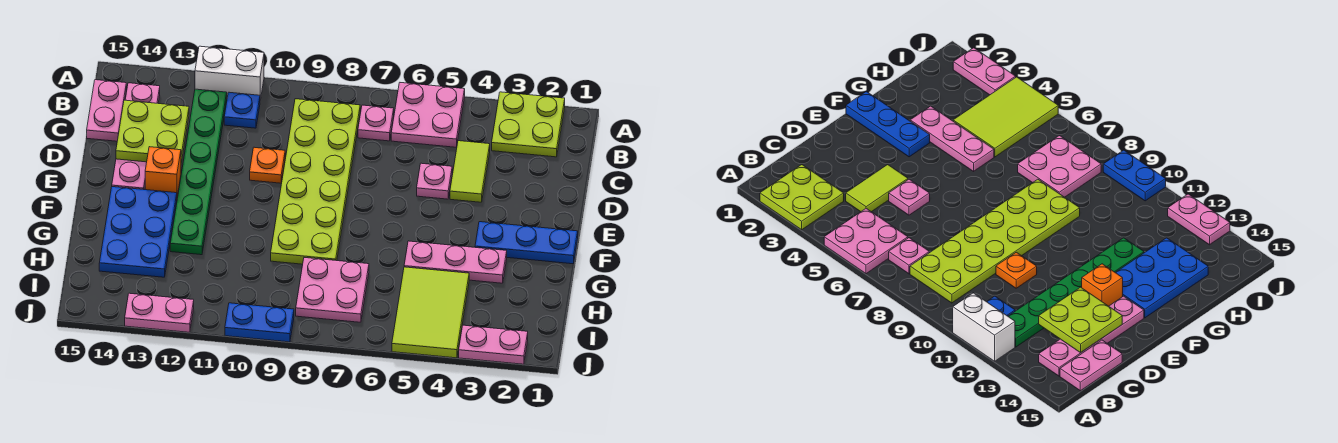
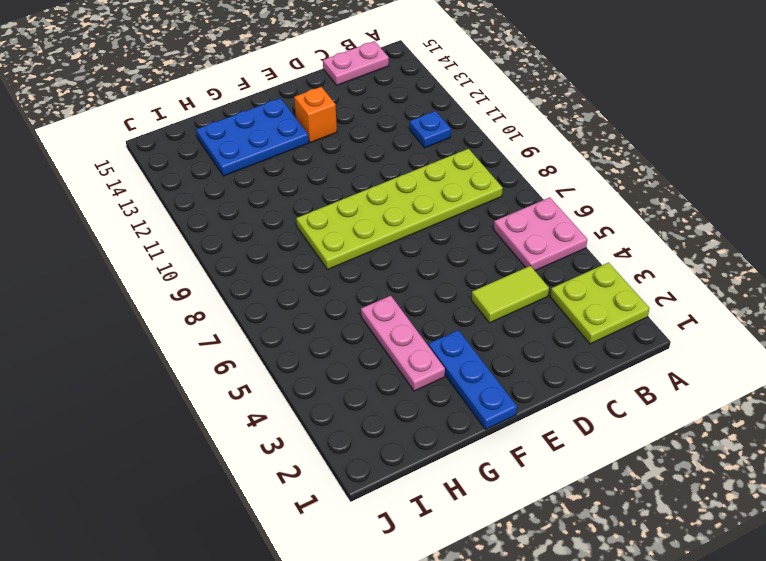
none -> white 1x2 brick [195,46,264,100]
none -> pink 1x1 plate [358,105,394,141]
none -> green 1x6 plate [170,89,227,255]

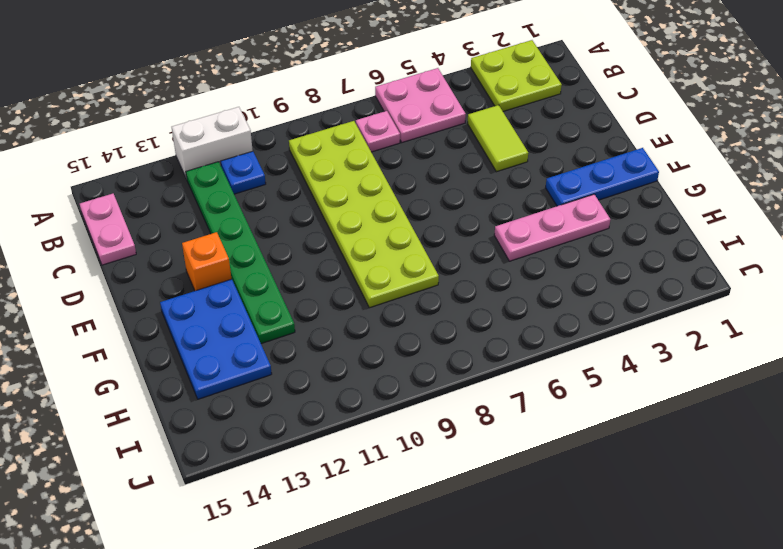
none -> pink 1x4 plate [112,83,160,190]
none -> pink 1x1 plate [417,163,452,199]
none -> orange 1x1 plate [250,147,285,183]

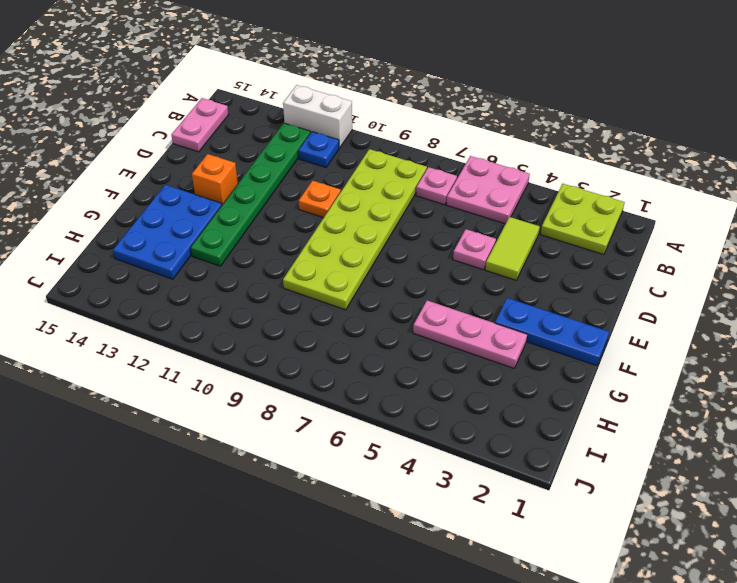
none -> pink 1x4 plate [112,83,160,190]
none -> lime 2x3 tile [392,267,469,358]
none -> pink 2x2 plate [296,258,369,322]

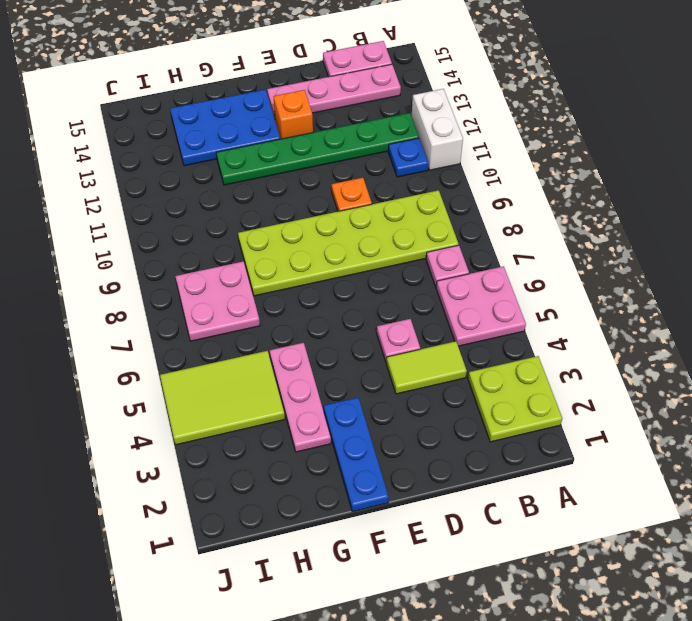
none -> pink 1x2 plate [459,325,528,364]
none -> blue 1x2 plate [225,303,294,342]
none -> pink 1x2 plate [125,293,194,332]

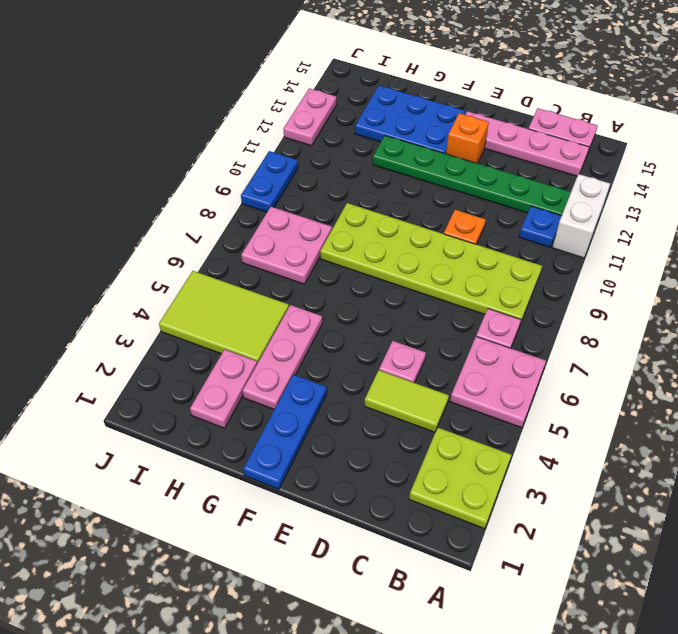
pink 1x2 plate [190,349,257,428] -> pink 1x2 plate moved to [459,325,528,364]
none -> lime 2x2 plate [116,100,189,163]

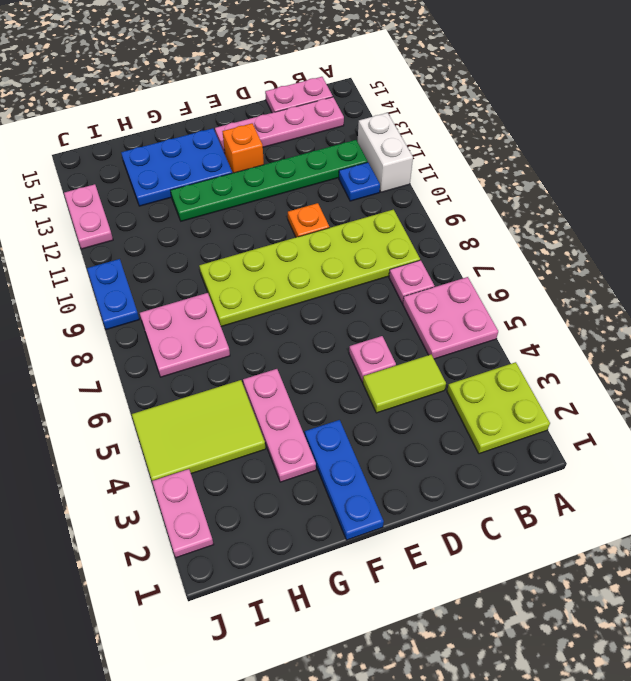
none -> lime 2x2 plate [116,100,189,163]

